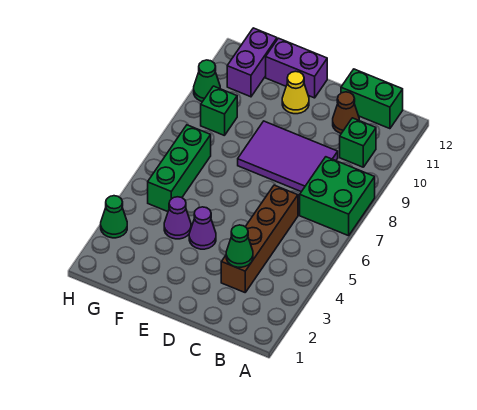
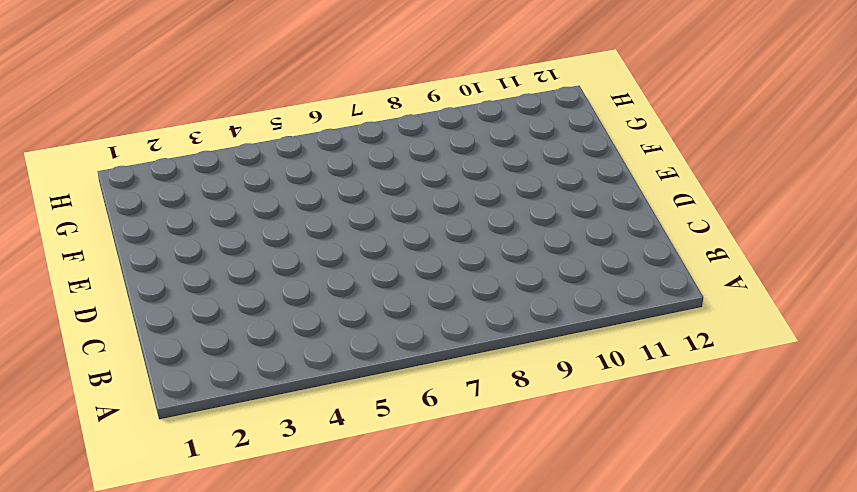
none -> green 2x2 brick [300,157,375,236]
none -> green 1x1 brick [340,118,376,167]
none -> green 1x2 brick [341,69,403,129]

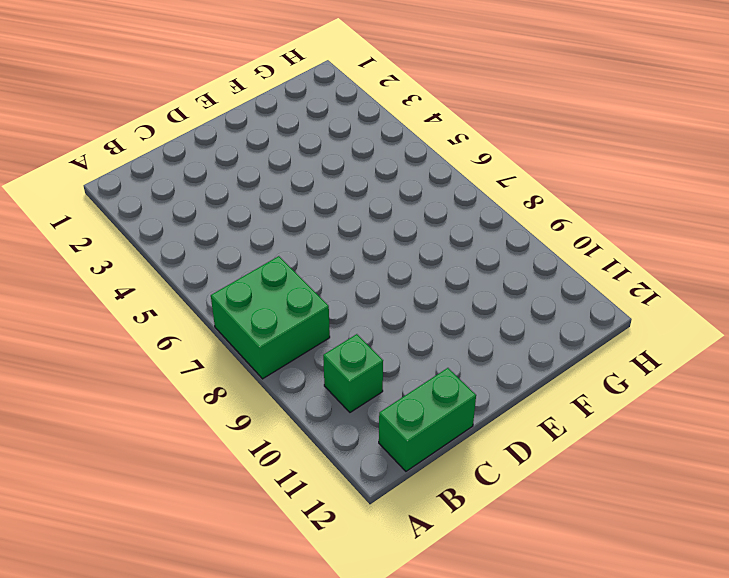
none -> brown 1x4 brick [221,185,298,292]
none -> purple 2x3 tile [238,121,338,192]
none -> brown 1x1 cone [333,92,359,133]

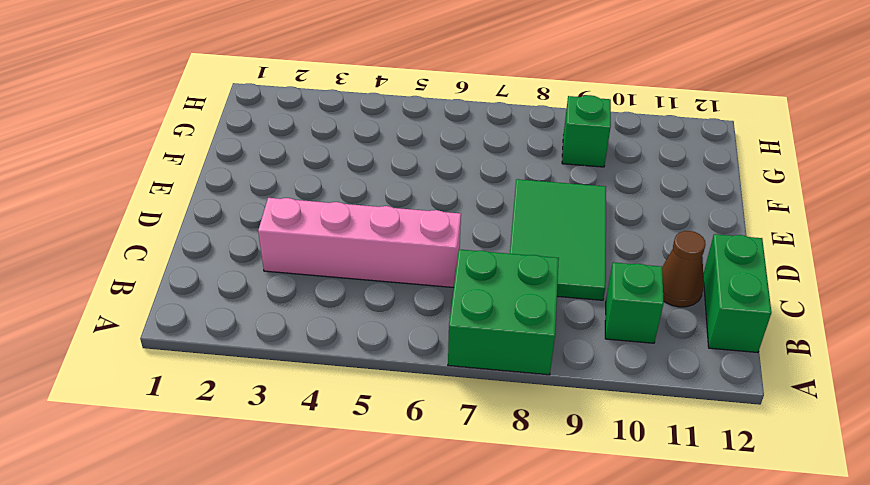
pink 1x4 brick [258,198,461,288] -> brown 1x4 brick [221,185,298,292]
green 2x3 tile [510,179,606,300] -> purple 2x3 tile [238,121,338,192]
none -> purple 1x1 cone [189,207,216,249]
none -> yellow 1x1 cone [282,71,309,114]
none -> purple 1x2 brick [266,38,327,98]

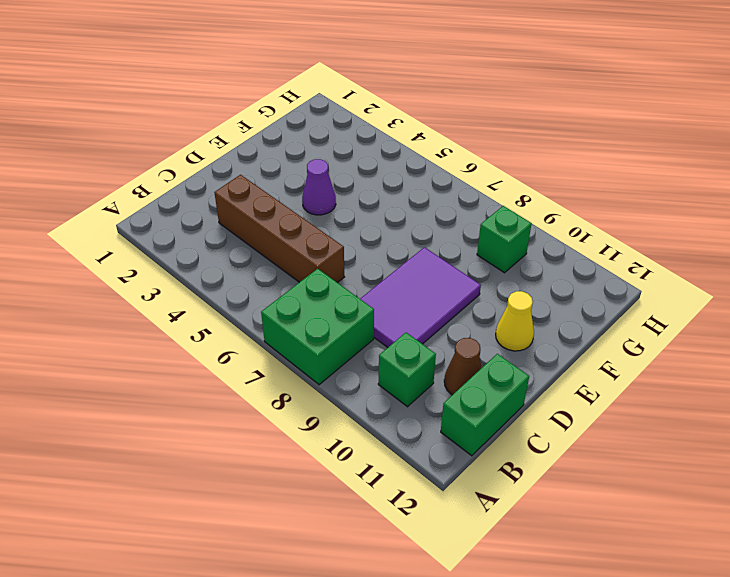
none -> purple 1x2 brick [266,38,327,98]
none -> purple 1x1 cone [164,197,191,239]
none -> green 1x3 brick [148,125,211,212]

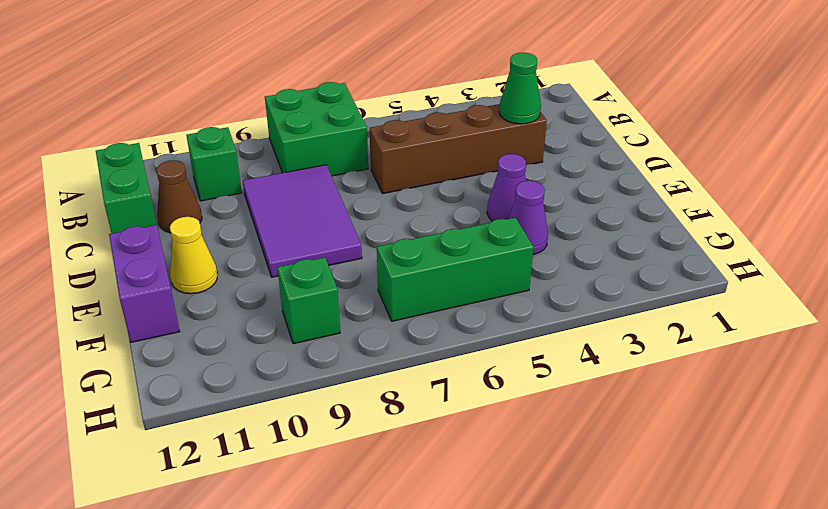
none -> purple 1x2 brick [227,28,277,97]
none -> green 1x1 cone [101,196,127,238]
none -> green 1x1 cone [194,60,220,102]

